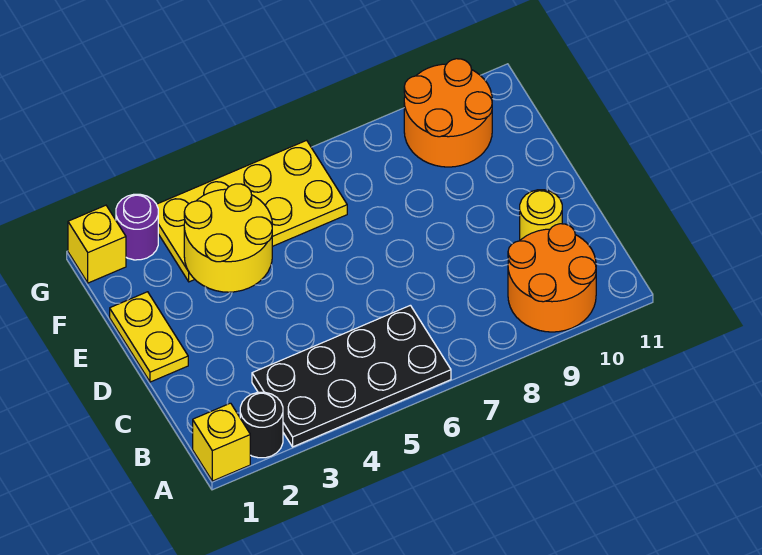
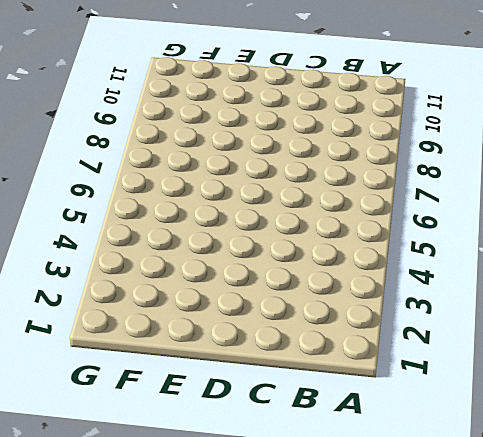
none -> yellow 1x1 brick [193,403,250,481]
none -> black 1x1 round brick [240,392,283,458]

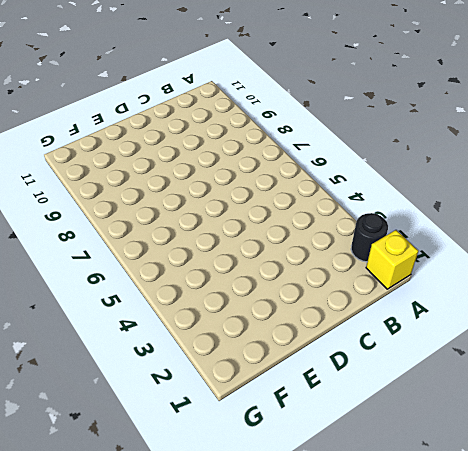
none -> black 2x4 plate [252,305,451,447]
none -> orange 2x2 round brick [508,224,596,332]

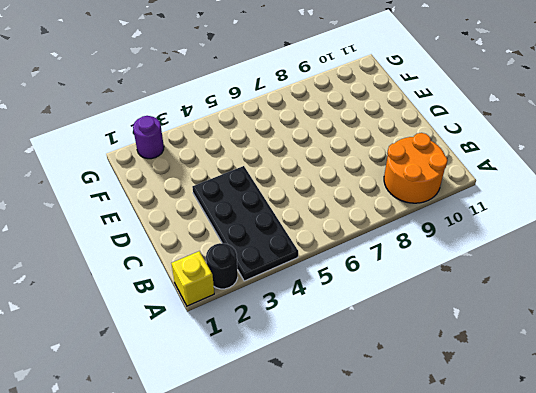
black 2x4 plate [192,166,298,281] -> black 2x4 plate turned to [252,305,451,447]
none -> yellow 1x1 round brick [520,190,562,240]
none -> yellow 1x2 plate [110,292,188,382]

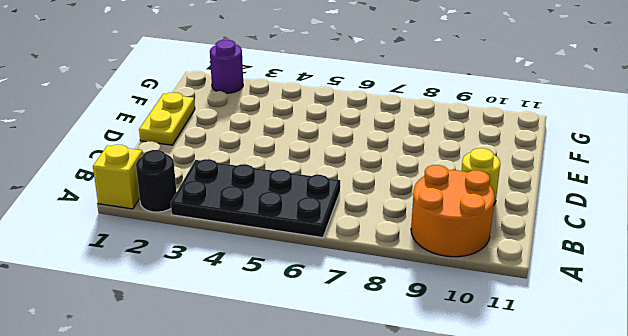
none -> yellow 2x4 plate [157,140,347,282]
none -> orange 2x2 round brick [404,59,492,167]

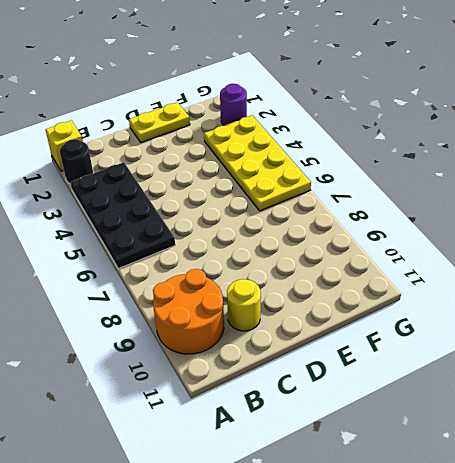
none -> orange 2x2 round brick [404,59,492,167]
none -> yellow 1x1 brick [68,205,126,283]

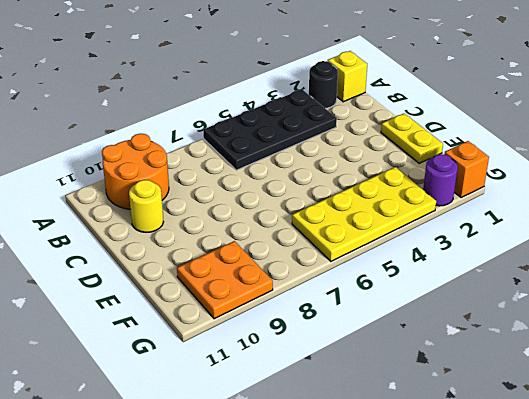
orange 2x2 plate [177,241,273,319] -> orange 2x2 round brick [404,59,492,167]
orange 1x1 brick [444,141,489,197] -> yellow 1x1 brick [68,205,126,283]
none -> yellow 2x2 round brick [184,184,272,292]

